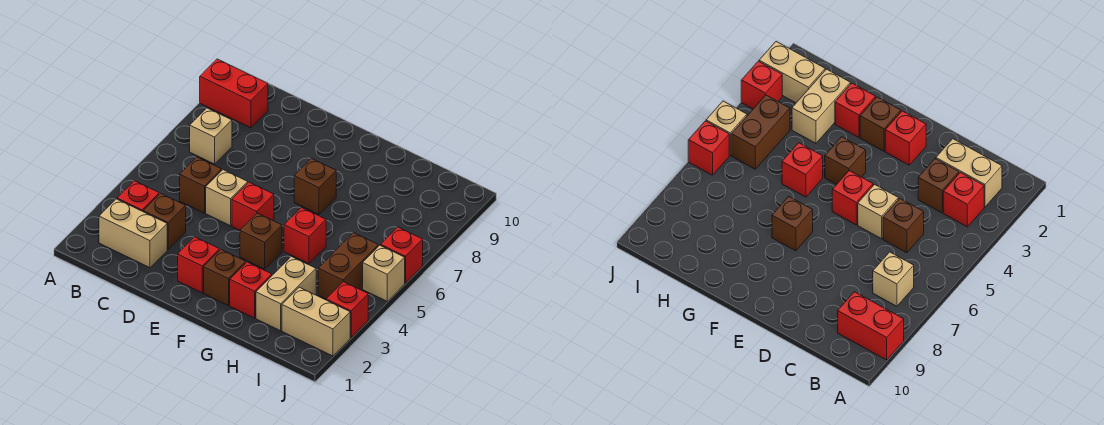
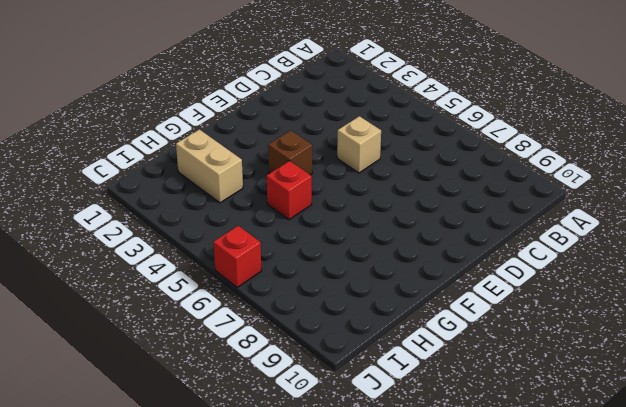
none -> red 1x2 brick [200,59,268,128]
none -> tan 1x2 brick [99,199,167,268]
none -> red 1x1 brick [117,181,159,211]

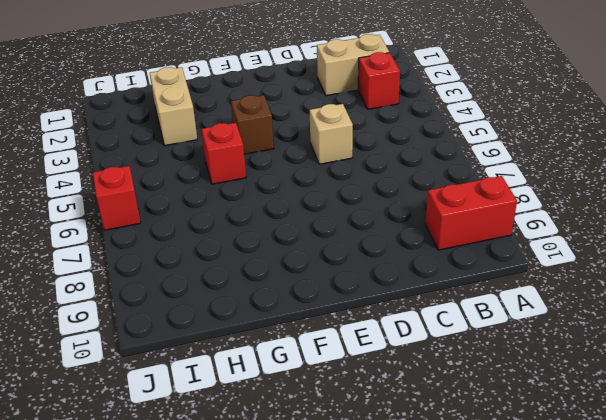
none -> tan 1x1 brick [190,108,232,164]
none -> brown 1x1 brick [143,193,186,249]
none -> brown 1x1 brick [180,157,222,213]

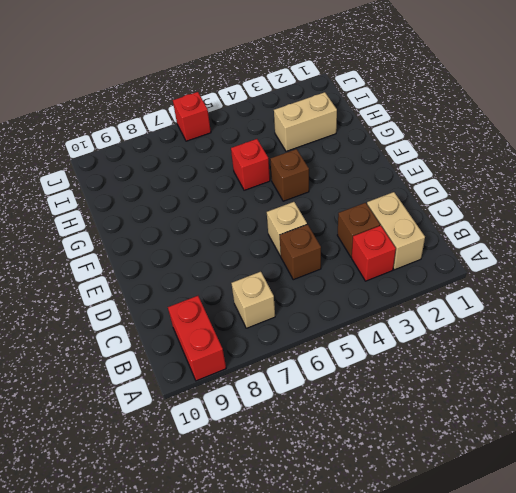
none -> red 1x1 brick [178,237,220,293]
none -> red 1x1 brick [232,182,274,230]
none -> brown 1x1 brick [204,250,246,306]

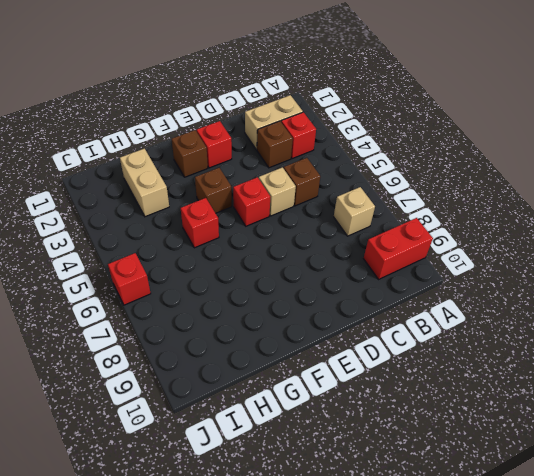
none -> brown 1x1 brick [294,159,336,214]
none -> red 1x1 brick [230,262,272,318]
none -> tan 1x2 brick [282,287,350,356]

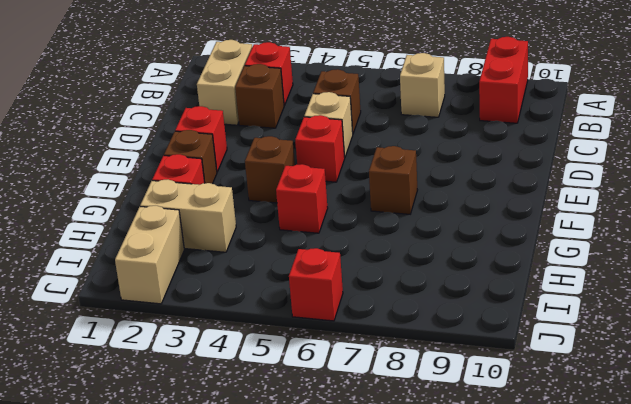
none -> brown 1x2 brick [318,233,379,299]
none -> red 1x1 brick [326,282,368,338]
none -> tan 1x1 brick [363,245,405,301]

